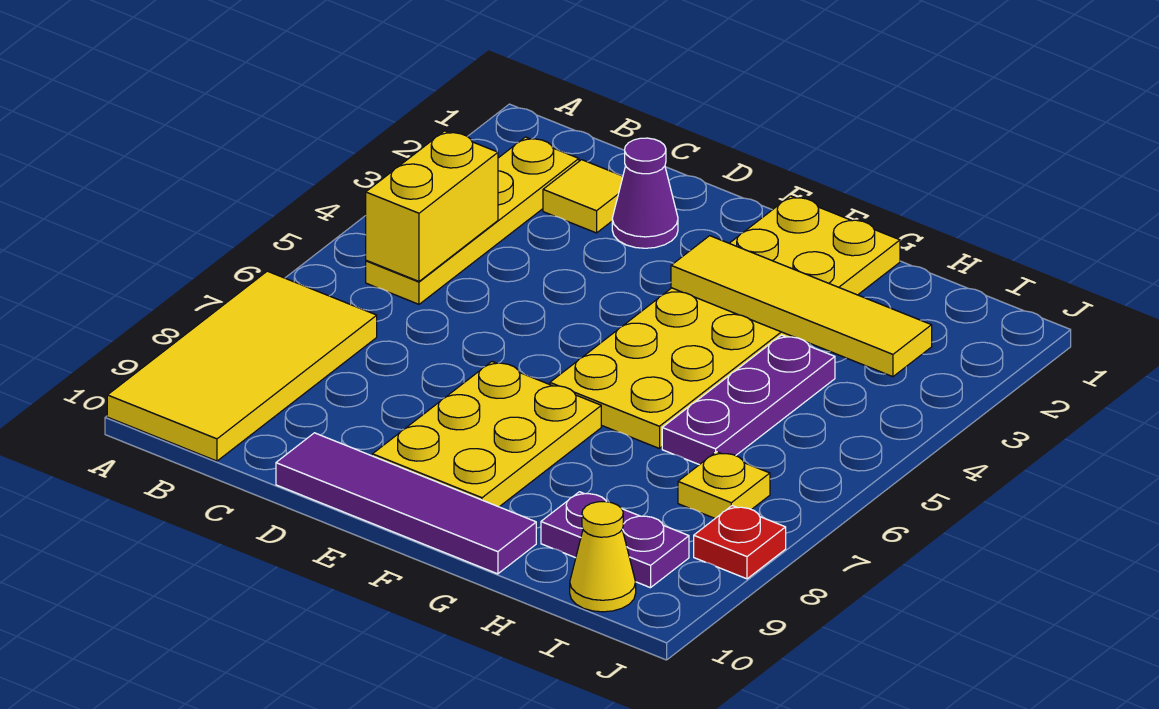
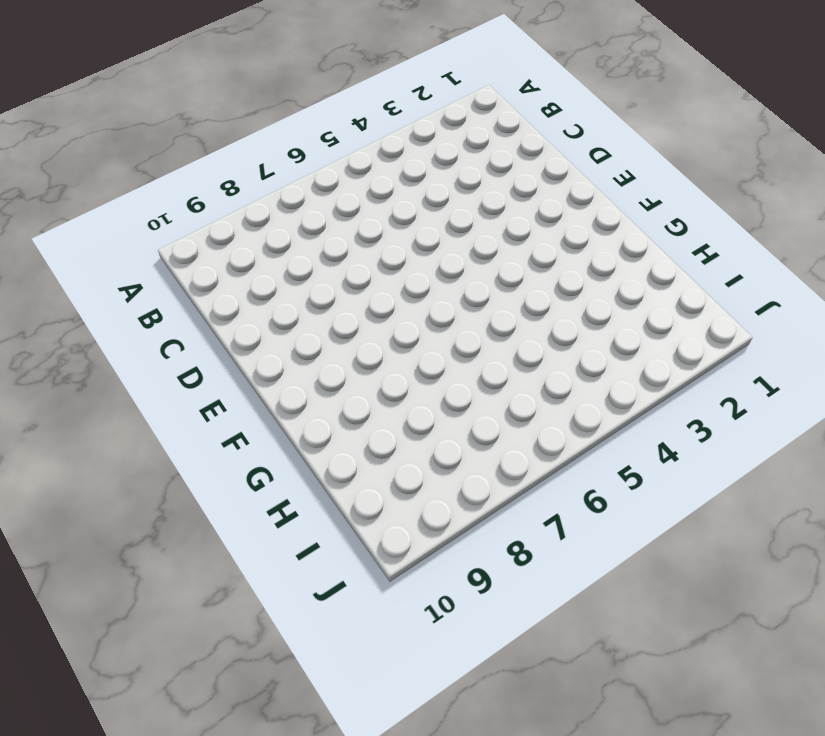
none -> yellow 2x4 tile [107,271,377,461]
none -> yellow 1x4 plate [366,137,579,304]
none -> yellow 1x1 tile [543,160,623,233]

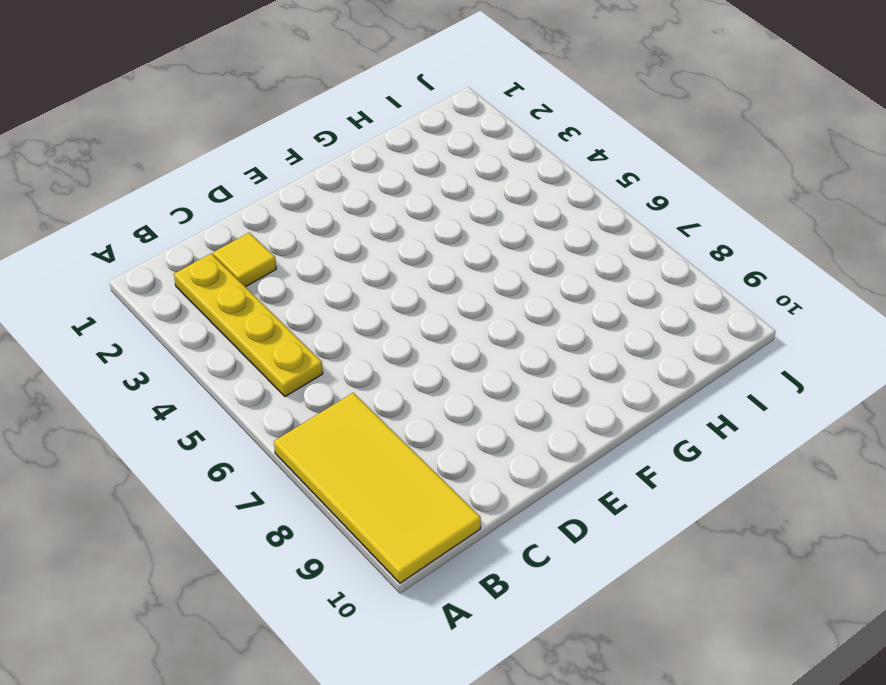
none -> purple 1x1 cone [612,138,678,248]
none -> purple 1x4 tile [276,433,536,574]
none -> yellow 2x3 plate [372,362,601,507]

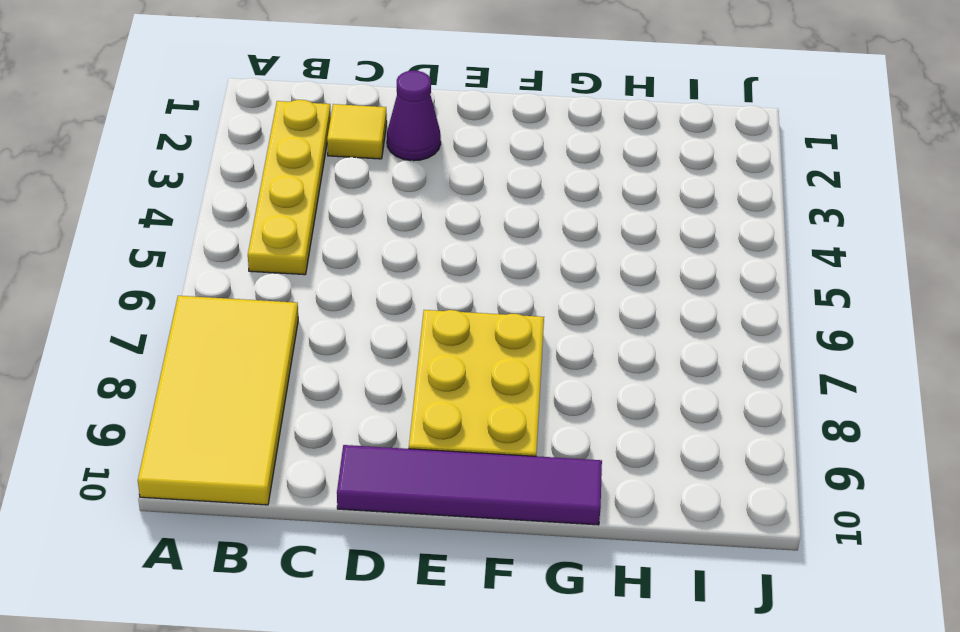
none -> yellow 2x6 plate [550,196,900,449]
none -> purple 1x3 plate [662,335,835,465]
none -> purple 1x2 plate [541,492,689,588]

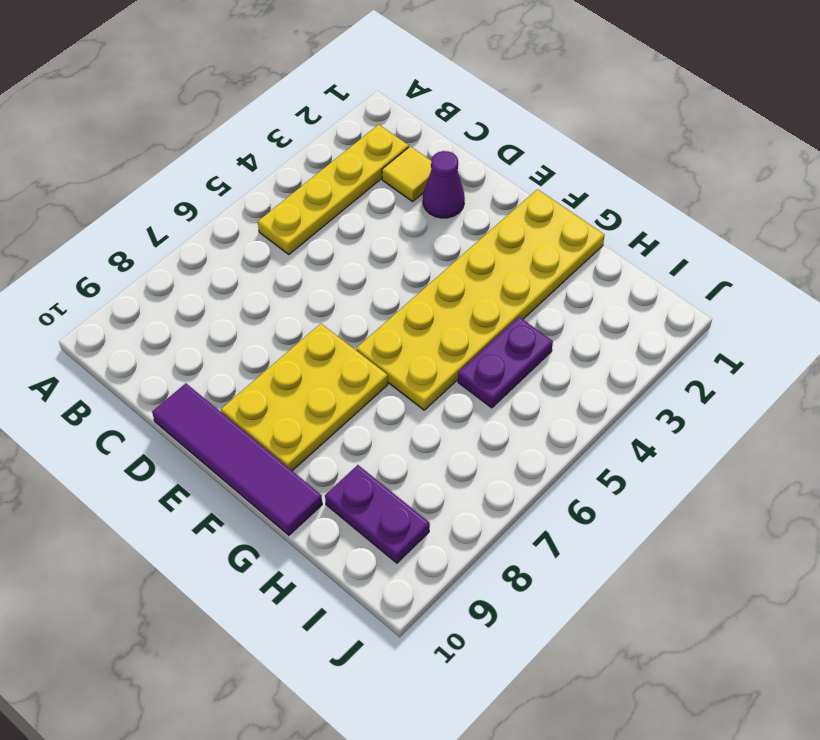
purple 1x2 plate [458,317,553,408] -> purple 1x3 plate [662,335,835,465]
none -> yellow 2x4 tile [107,271,377,461]
none -> yellow 1x1 plate [678,452,770,518]
none -> yellow 1x1 cone [570,502,636,612]

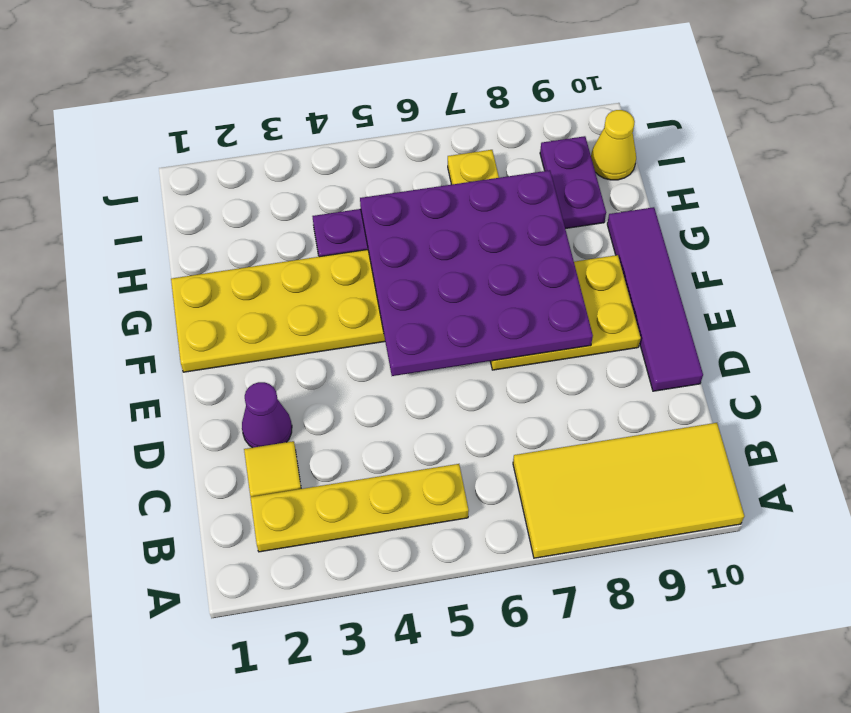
purple 4x4 plate [360,170,593,376] -> none
none -> red 1x1 plate [694,506,786,579]
none -> yellow 1x2 brick [366,131,498,281]
none -> yellow 1x4 tile [671,236,932,377]

